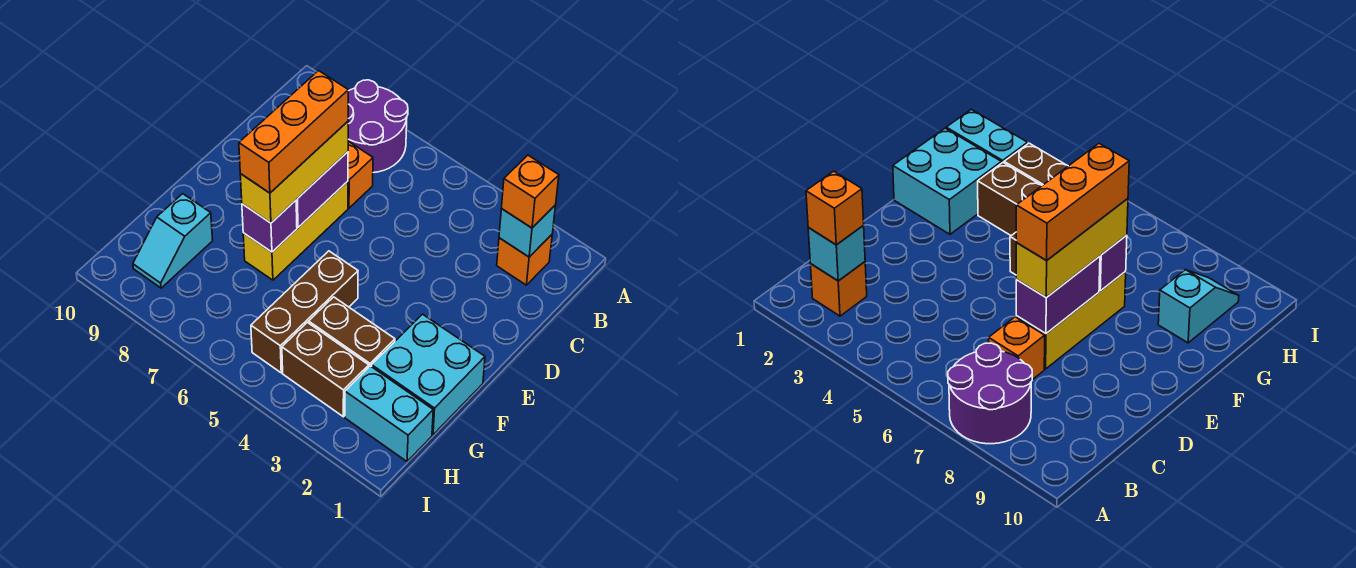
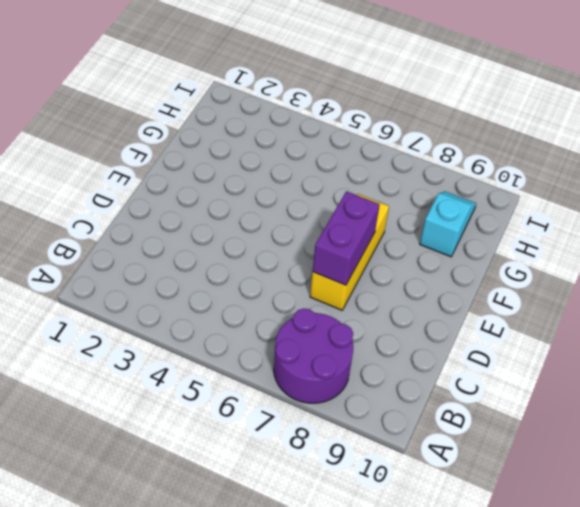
none -> orange 1x1 brick [497,235,552,285]
none -> orange 1x1 brick [348,141,373,208]
none -> cyan 2x2 brick [372,314,485,435]

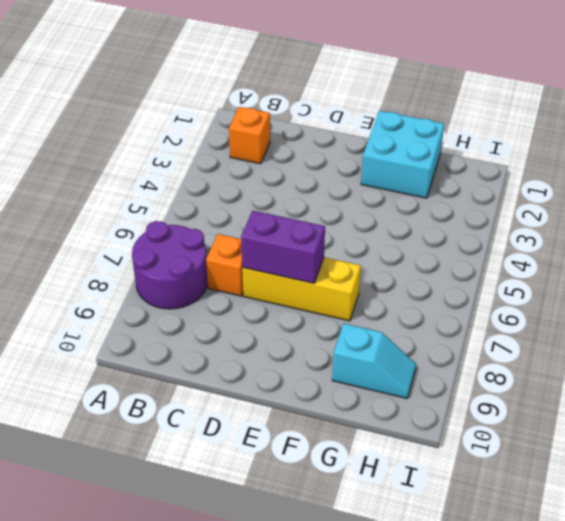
none -> brown 1x3 brick [251,251,358,373]
none -> brown 1x2 brick [309,297,395,367]
none -> cyan 1x2 brick [345,366,433,461]

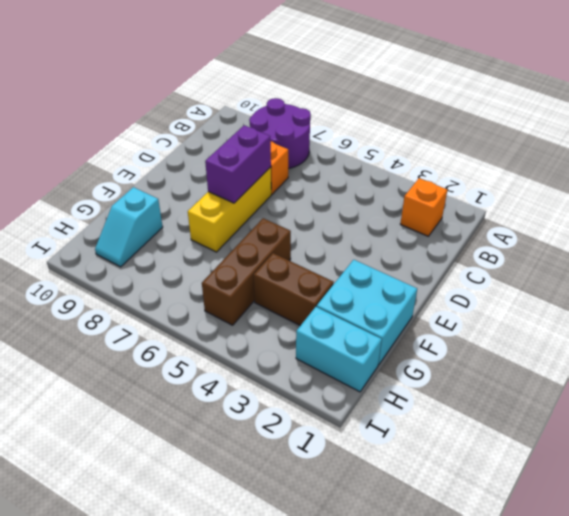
none -> brown 1x2 brick [282,322,369,417]
none -> cyan 1x1 brick [499,205,556,257]
none -> purple 1x1 brick [242,200,297,252]

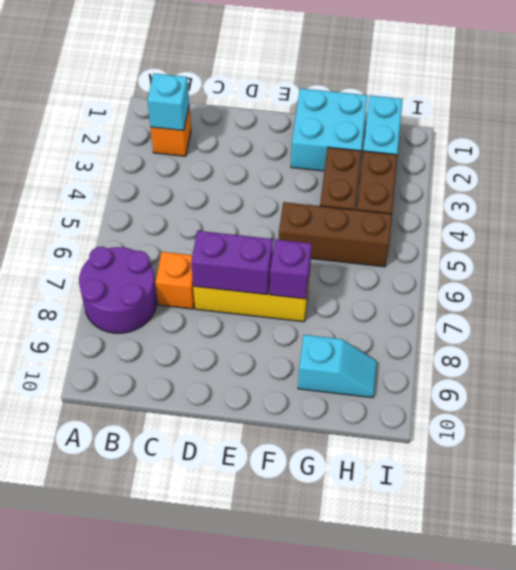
none -> orange 1x1 brick [502,155,559,228]
none -> yellow 1x3 brick [240,122,348,223]
none -> orange 1x3 brick [239,71,348,193]

